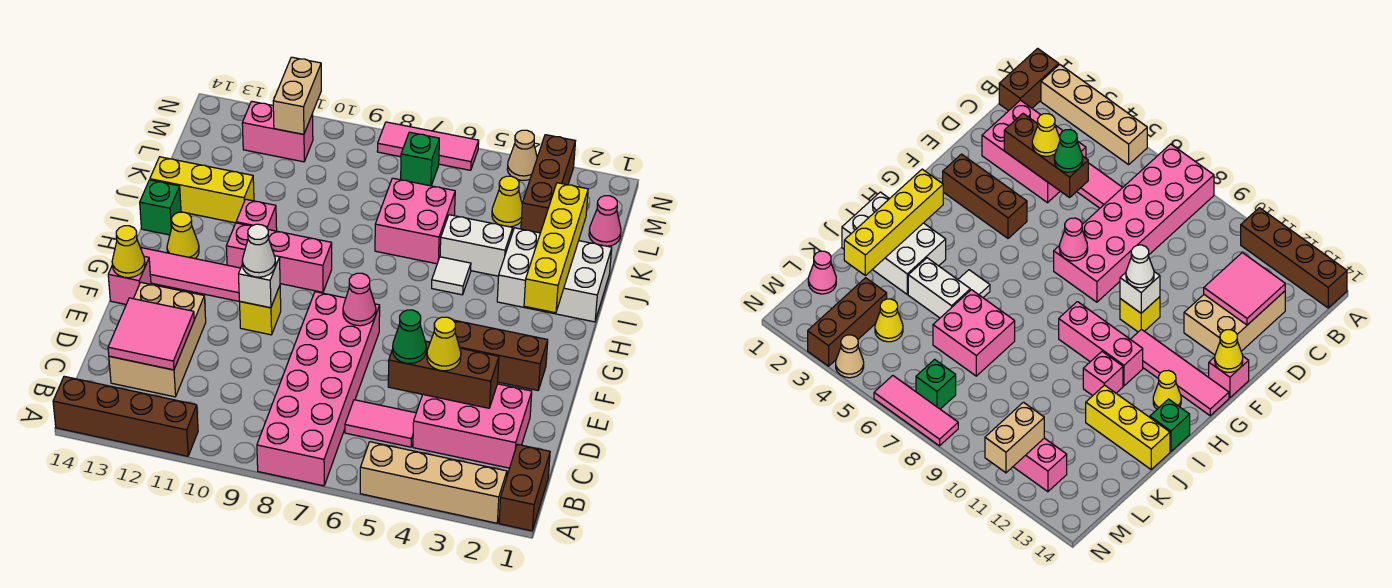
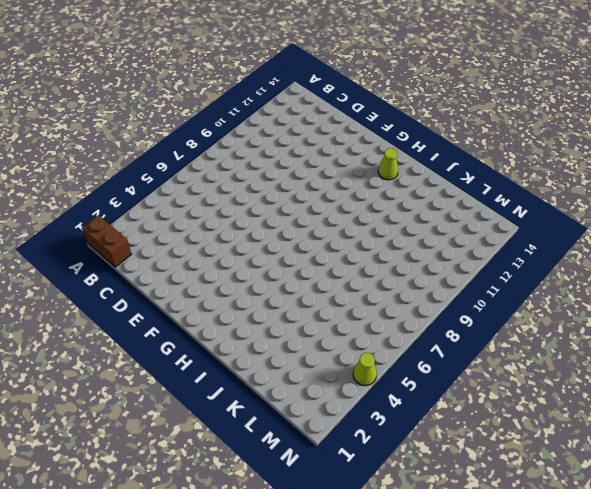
lime 1x1 cone [378,148,398,180] -> yellow 1x1 cone [167,212,199,259]
lime 1x1 cone [353,353,377,386] -> tan 1x1 cone [507,130,537,180]
none -> tan 1x4 brick [360,442,507,523]
none -> pink 2x6 brick [257,292,380,486]
none -> brown 1x4 brick [53,376,198,456]
none -> pink 2x3 brick [413,384,532,468]

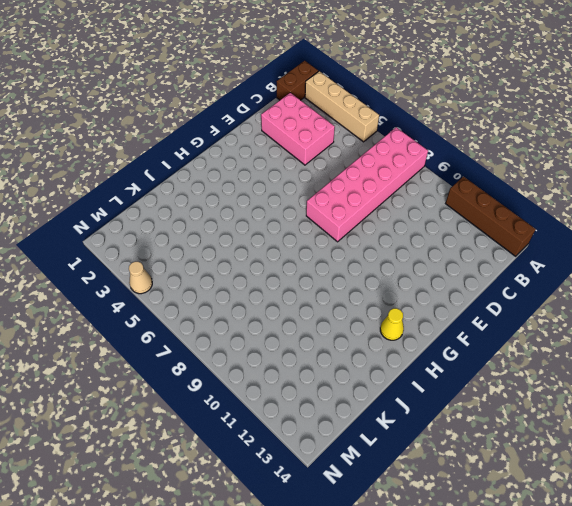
none -> pink 1x2 tile [345,400,416,447]
none -> tan 2x3 brick [109,282,206,397]
none -> brown 1x3 brick [453,320,548,390]
none -> yellow 1x1 brick [239,286,281,335]

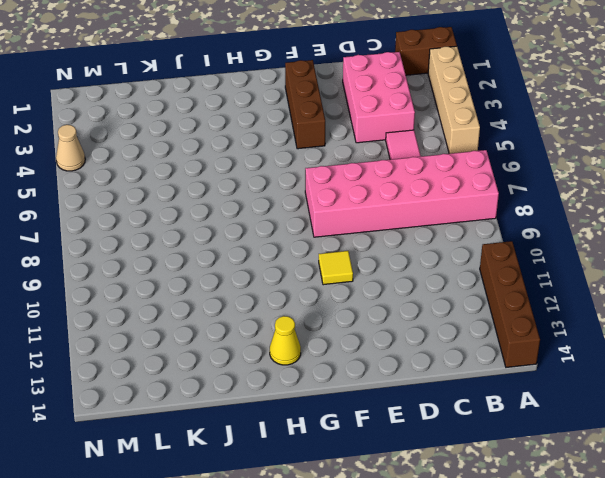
yellow 1x1 tile [319,251,353,285] -> yellow 1x1 brick [239,286,281,335]
none -> tan 2x3 brick [109,282,206,397]
none -> pink 1x1 brick [108,256,151,304]
none -> pink 1x4 tile [141,248,241,301]
none -> pink 1x3 brick [226,223,332,292]

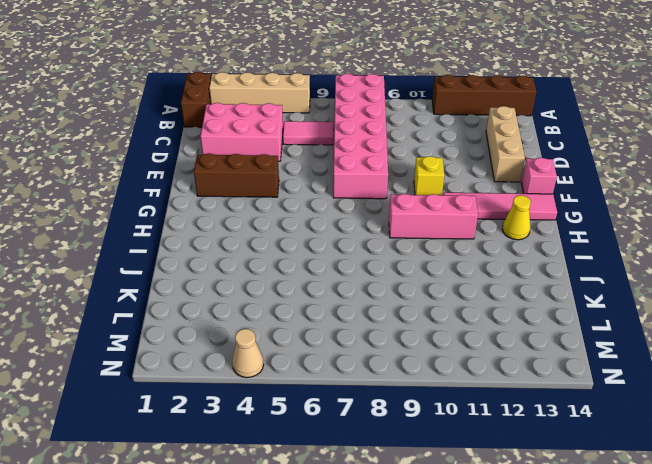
tan 1x3 brick [486,106,525,182] -> tan 2x3 brick [109,282,206,397]
none -> white 2x3 brick [497,228,612,322]
none -> white 1x1 tile [432,257,471,295]
none -> pink 1x1 brick [236,199,277,231]
none -> green 1x1 brick [140,180,181,235]

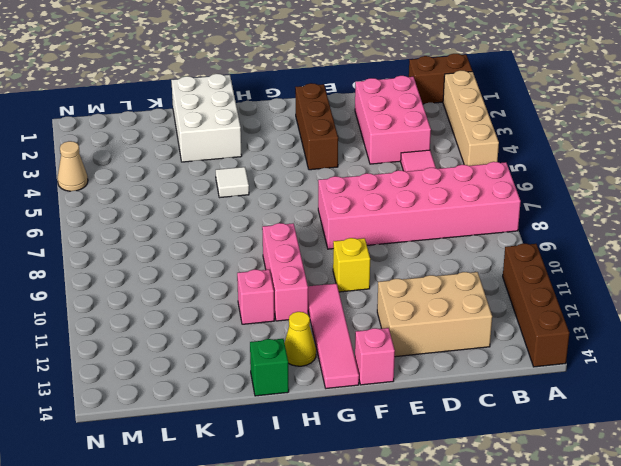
none -> white 1x2 brick [440,215,513,276]
none -> pink 2x2 brick [375,178,455,264]
none -> yellow 1x3 brick [150,157,254,223]
none -> pink 1x1 cone [589,196,621,246]

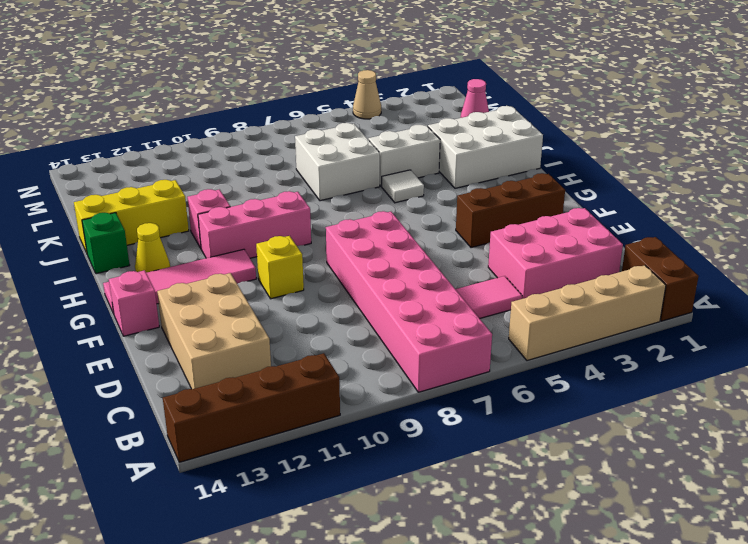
white 2x2 brick [295,123,380,201] -> pink 2x2 brick [375,178,455,264]
none -> brown 1x3 brick [521,135,575,233]
none -> yellow 1x1 cone [492,176,522,227]
none -> green 1x1 brick [401,132,439,186]
none -> pink 1x2 brick [242,101,313,162]

